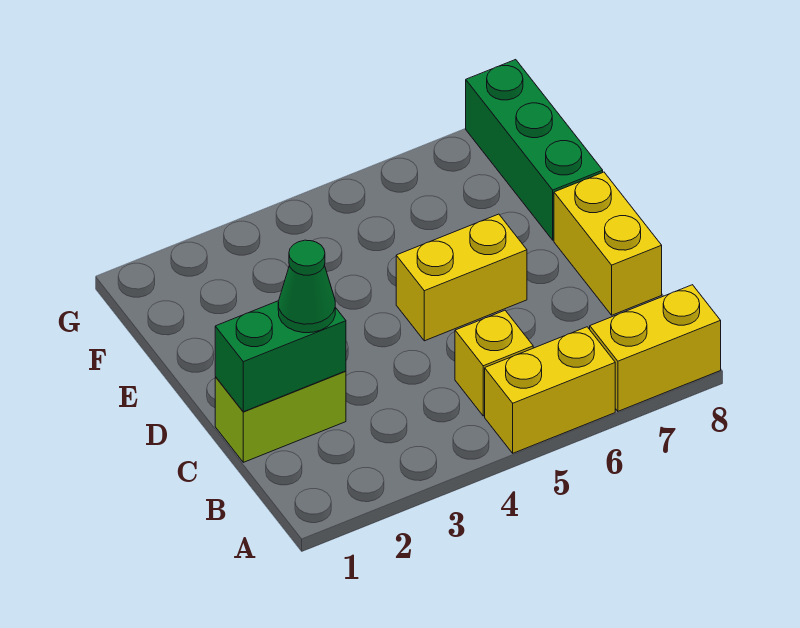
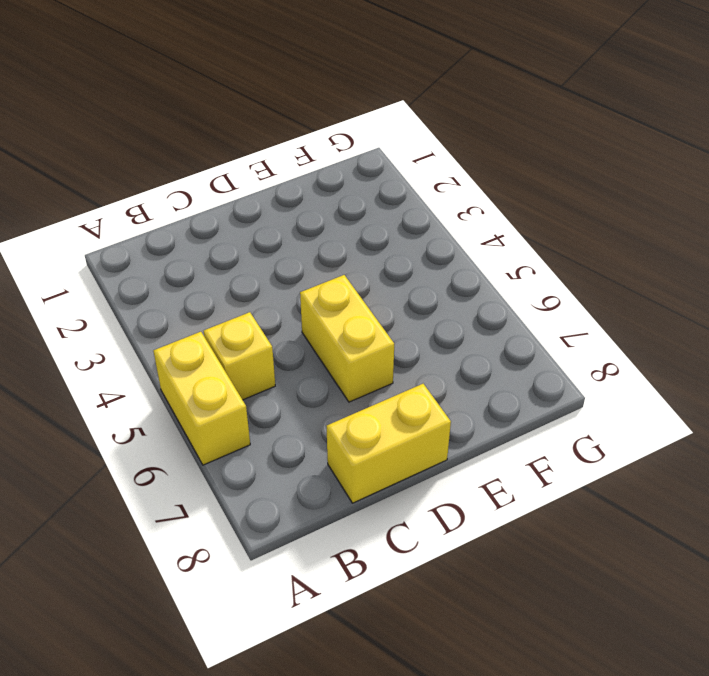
none -> yellow 1x2 brick [590,285,721,411]
none -> lime 1x2 brick [215,371,346,462]

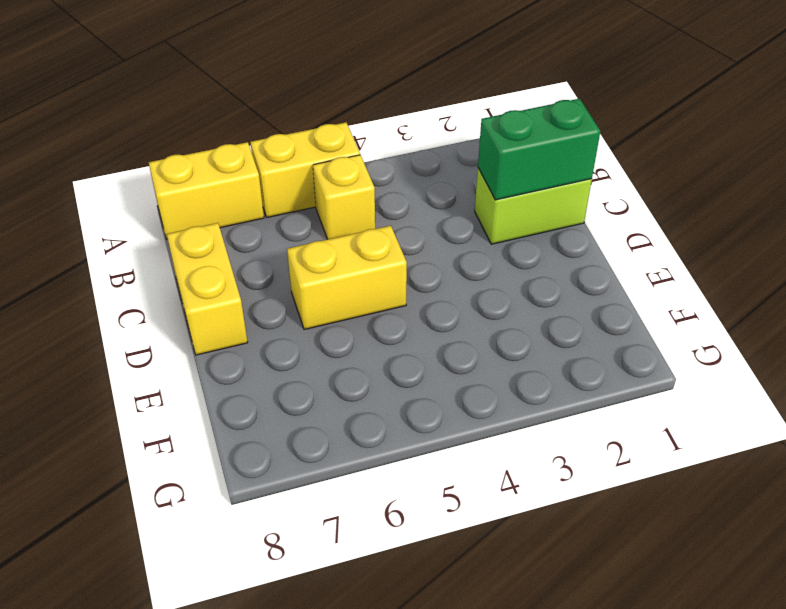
none -> green 1x3 brick [466,60,603,240]
none -> green 1x1 cone [278,240,335,333]

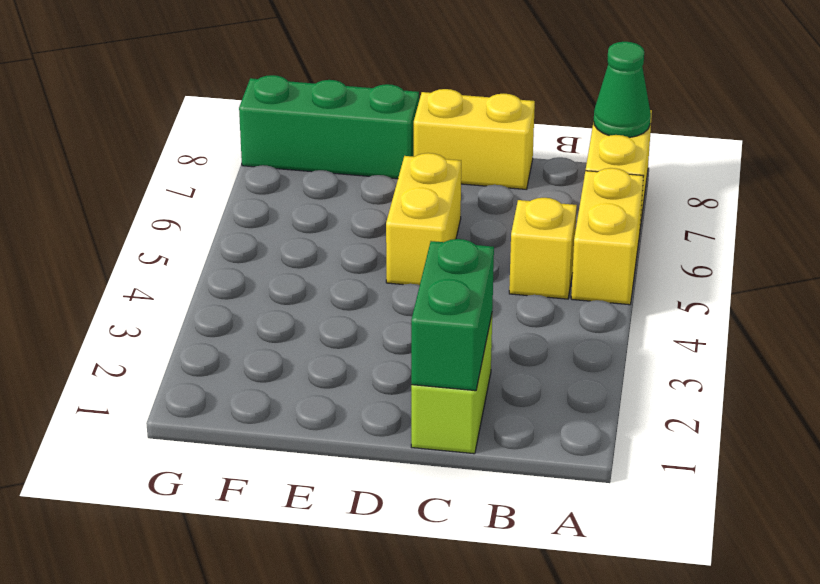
green 1x1 cone [594,42,651,137] -> green 1x1 cone moved to [278,240,335,333]

